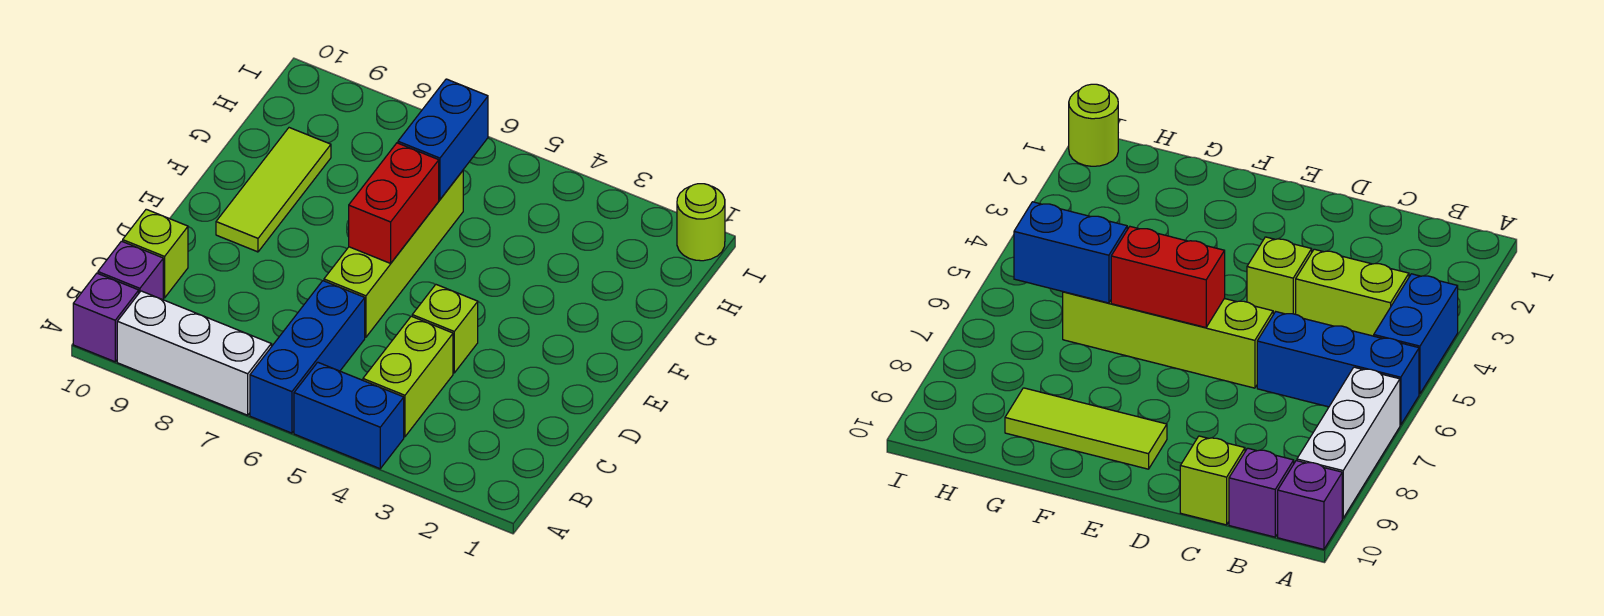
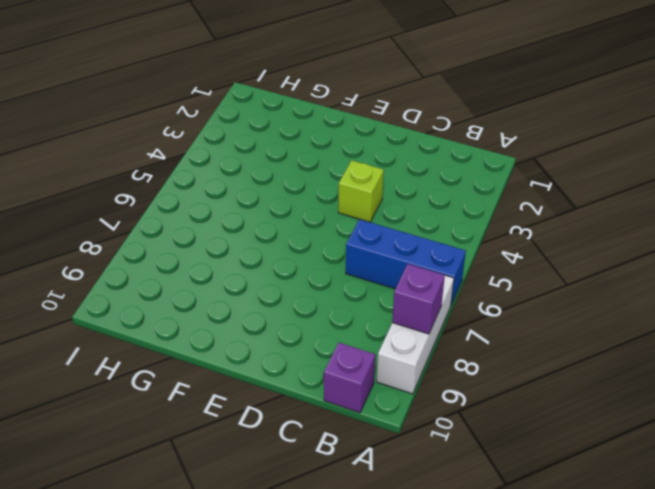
purple 1x1 brick [392,264,445,334] -> purple 1x1 brick moved to [73,273,139,362]
none -> blue 1x2 brick [294,362,404,469]
none -> lime 1x2 brick [363,316,453,437]
none -> lime 1x1 brick [123,209,188,298]

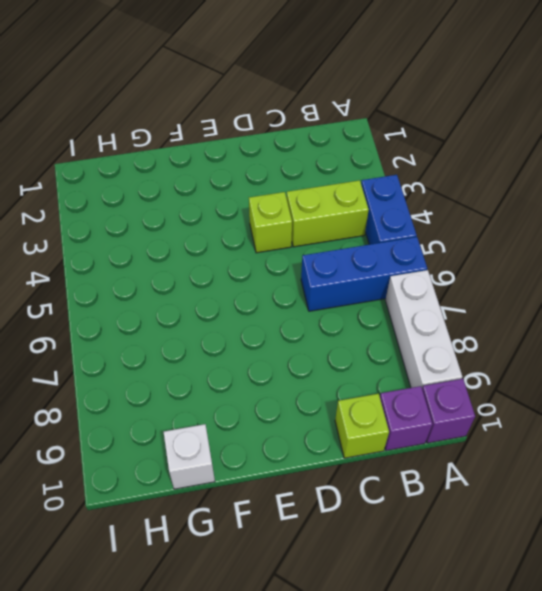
white 1x1 brick [164,424,215,489] -> none
none -> lime 1x4 brick [324,171,463,337]
none -> lime 1x3 tile [216,128,331,252]
none -> lime 1x1 round brick [677,184,725,261]

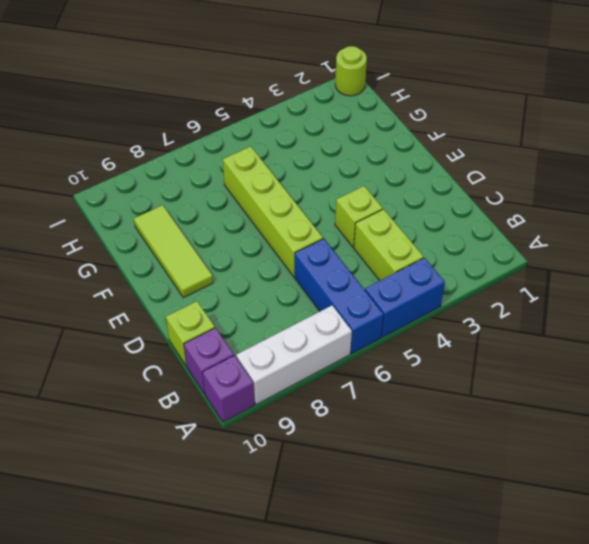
none -> red 1x2 brick [349,143,439,263]
none -> blue 1x2 brick [398,79,488,200]

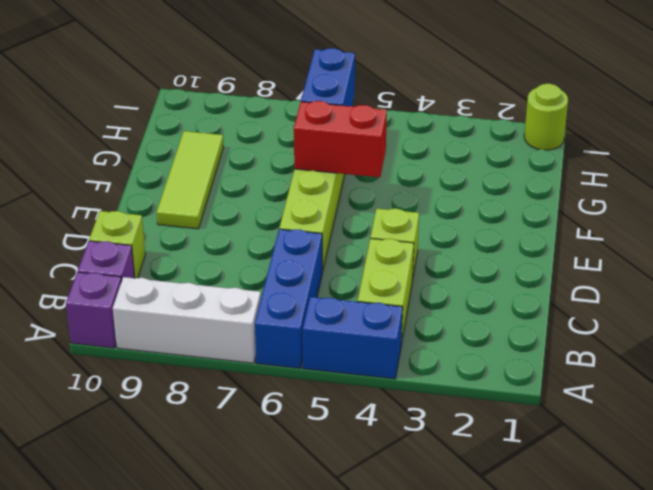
red 1x2 brick [294,101,387,177] -> red 1x2 brick turned to [349,143,439,263]

